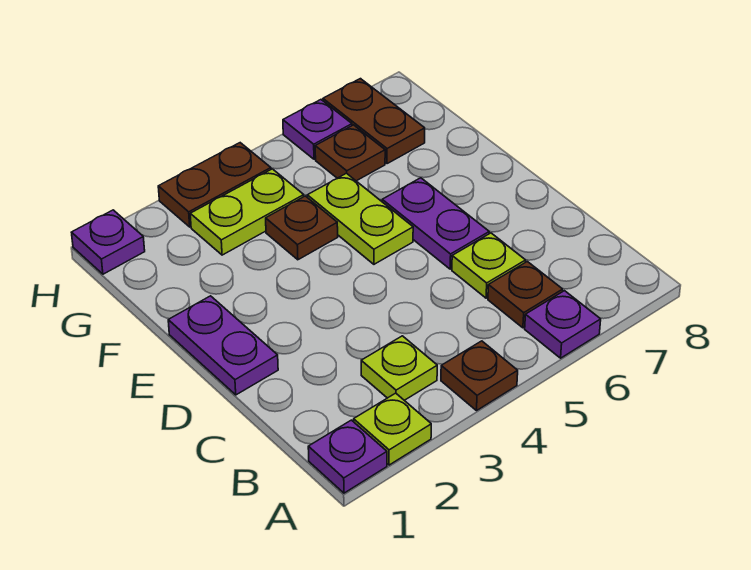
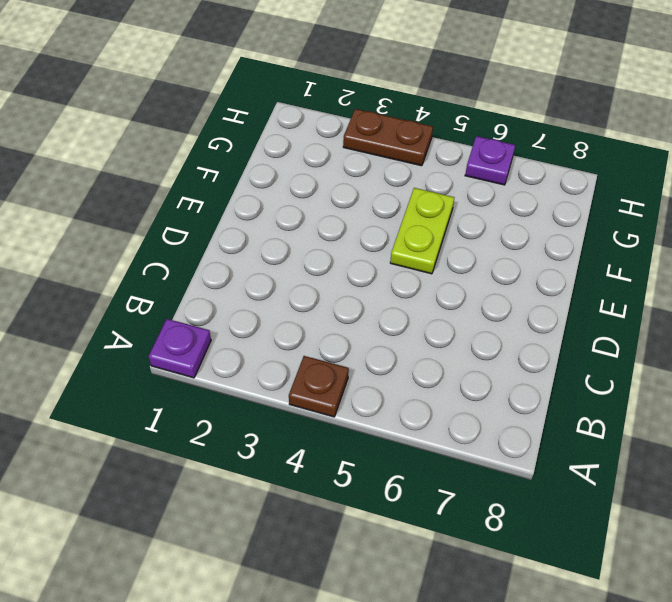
none -> lime 1x1 plate [354,393,431,465]
none -> purple 1x1 plate [525,291,601,358]
none -> lime 1x1 plate [361,336,437,400]

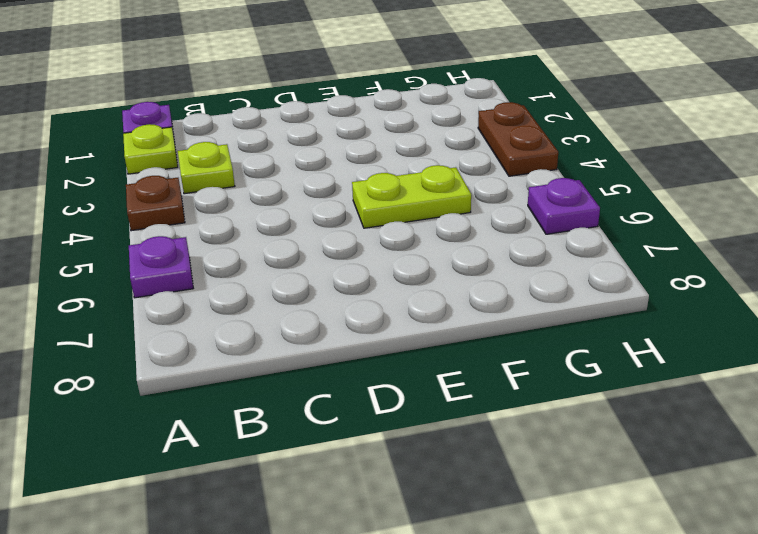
none -> brown 1x1 plate [488,261,563,328]
none -> lime 1x1 plate [452,233,526,298]
none -> purple 1x2 plate [168,296,278,395]

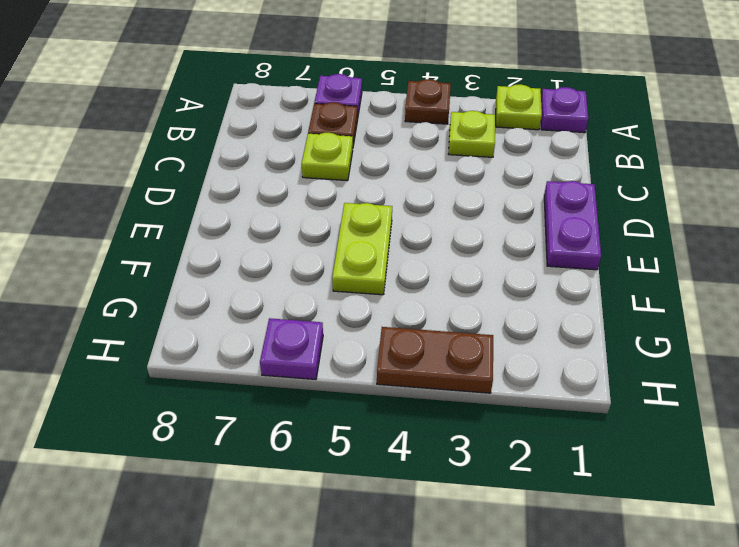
none -> purple 1x2 plate [382,178,489,269]
none -> brown 1x1 plate [266,196,338,260]
none -> lime 1x2 plate [190,169,304,255]

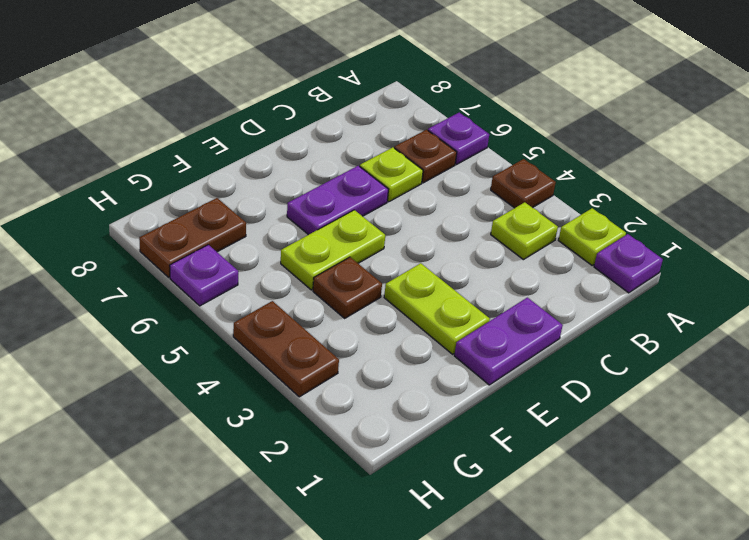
lime 1x2 plate [384,263,490,354] -> lime 1x2 plate moved to [190,169,304,255]
none -> brown 1x1 plate [315,125,385,181]
none -> purple 1x1 plate [71,210,145,274]

